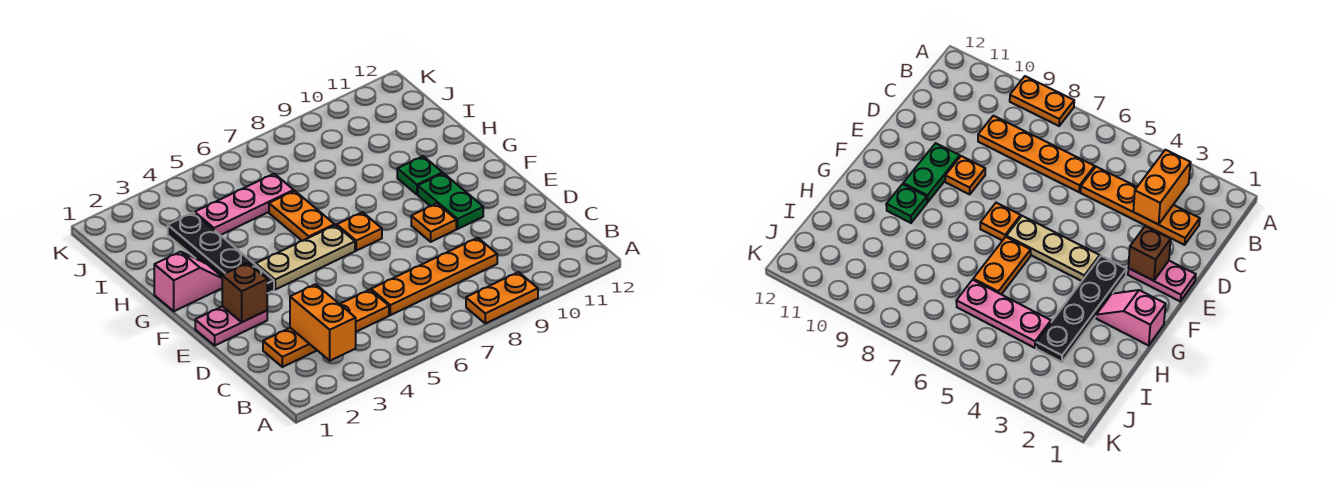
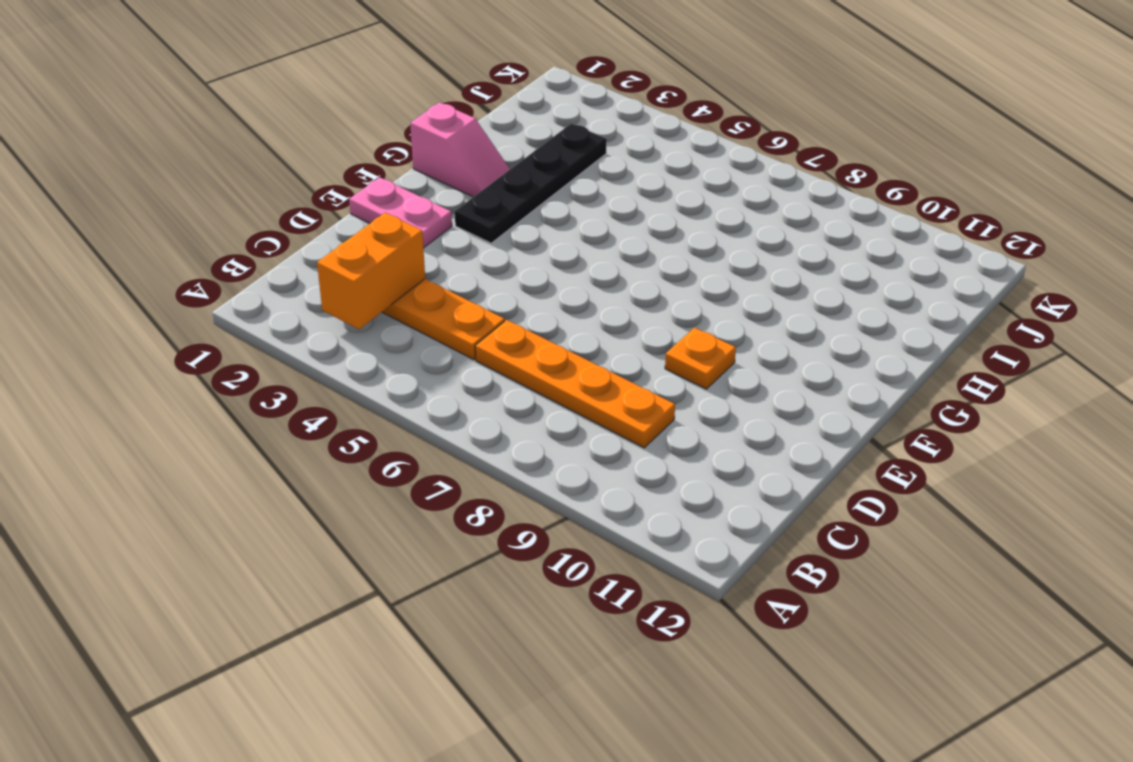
none -> orange 1x2 plate [466,272,538,323]
none -> green 1x2 plate [418,173,483,229]
none -> tan 1x3 plate [255,225,355,289]

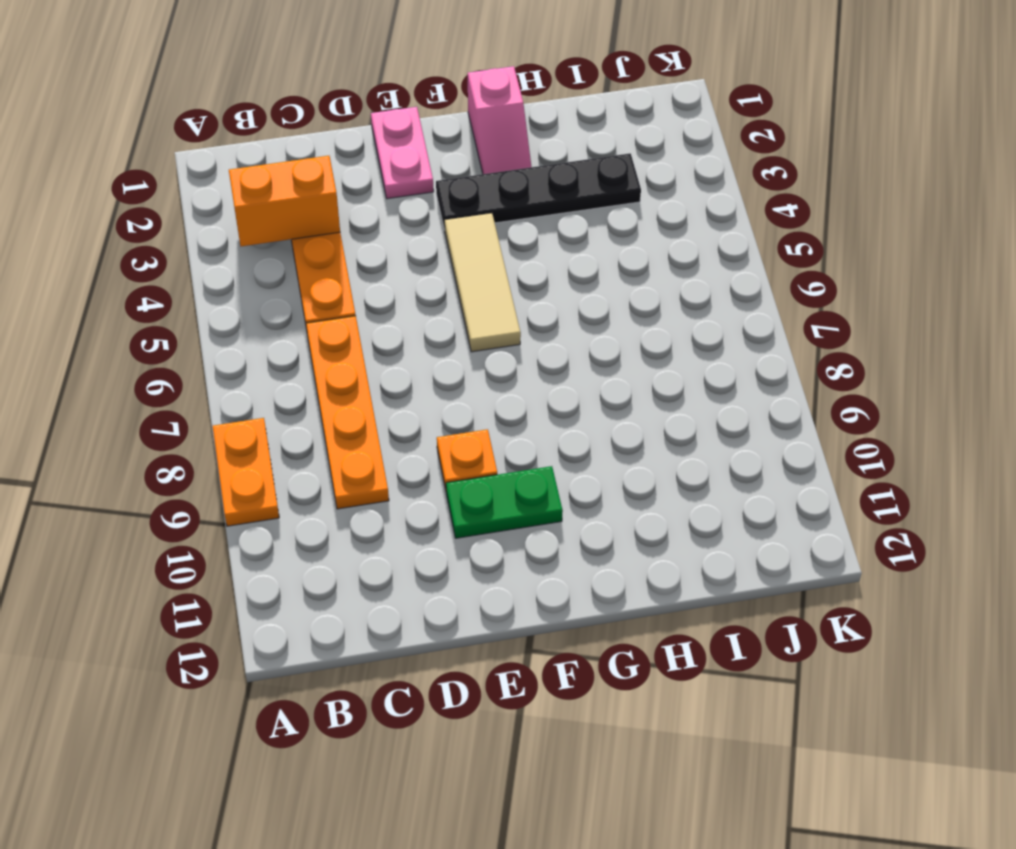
tan 1x3 tile [444,213,521,352] -> tan 1x3 plate [255,225,355,289]
none -> orange 1x1 plate [337,212,382,251]
none -> orange 1x2 plate [269,191,335,241]
none -> green 1x1 plate [397,156,443,194]

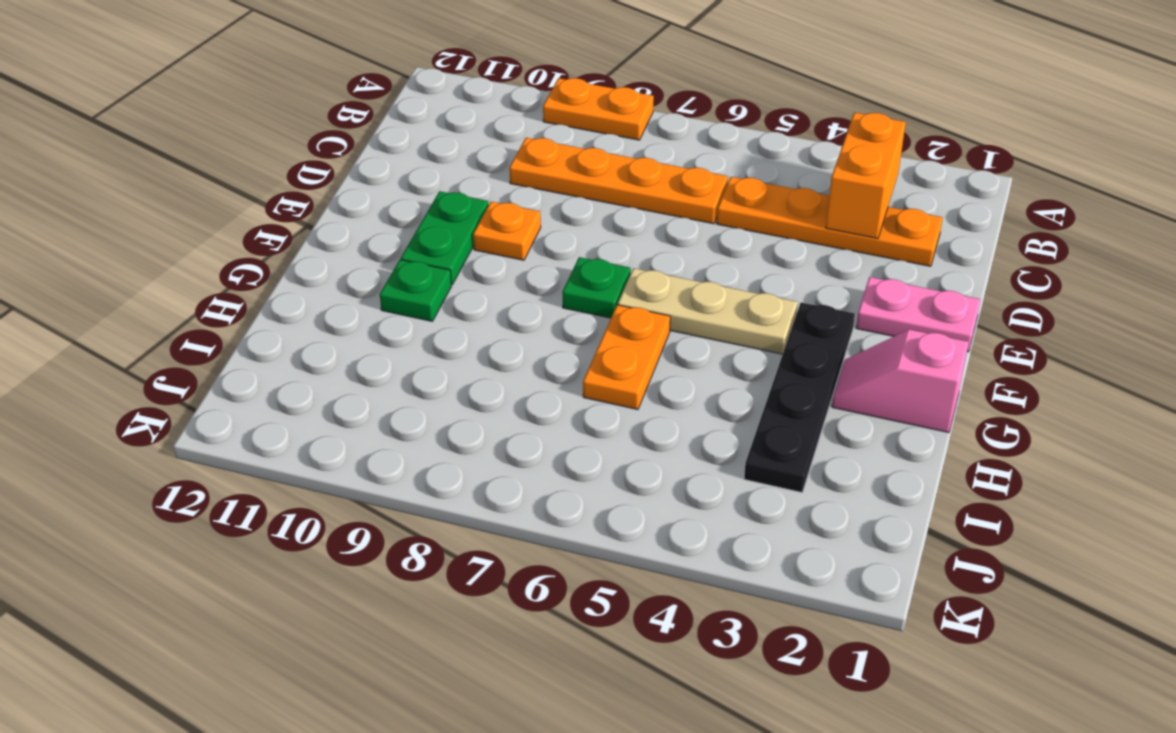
green 1x1 plate [562,257,631,318] -> orange 1x1 plate [337,212,382,251]
none -> pink 1x3 plate [195,174,294,235]
none -> brown 1x1 brick [222,263,267,322]

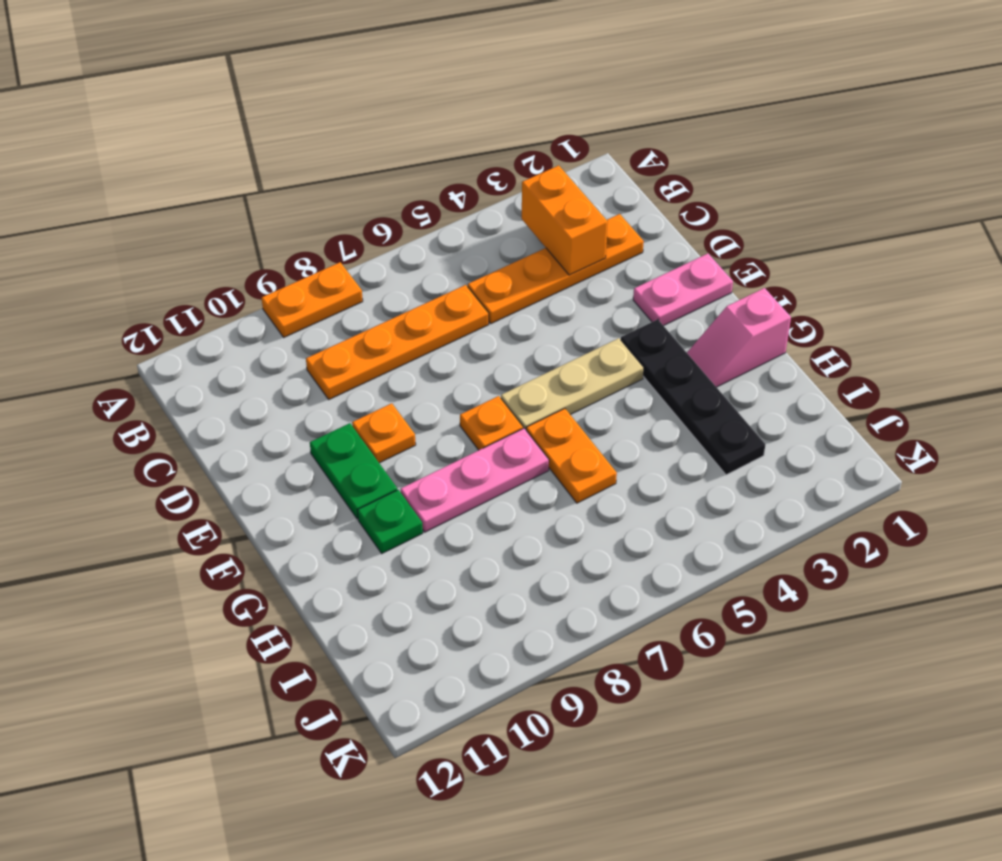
pink 1x3 plate [401,428,549,532] -> pink 1x3 plate moved to [195,174,294,235]
none -> brown 1x1 brick [222,263,267,322]

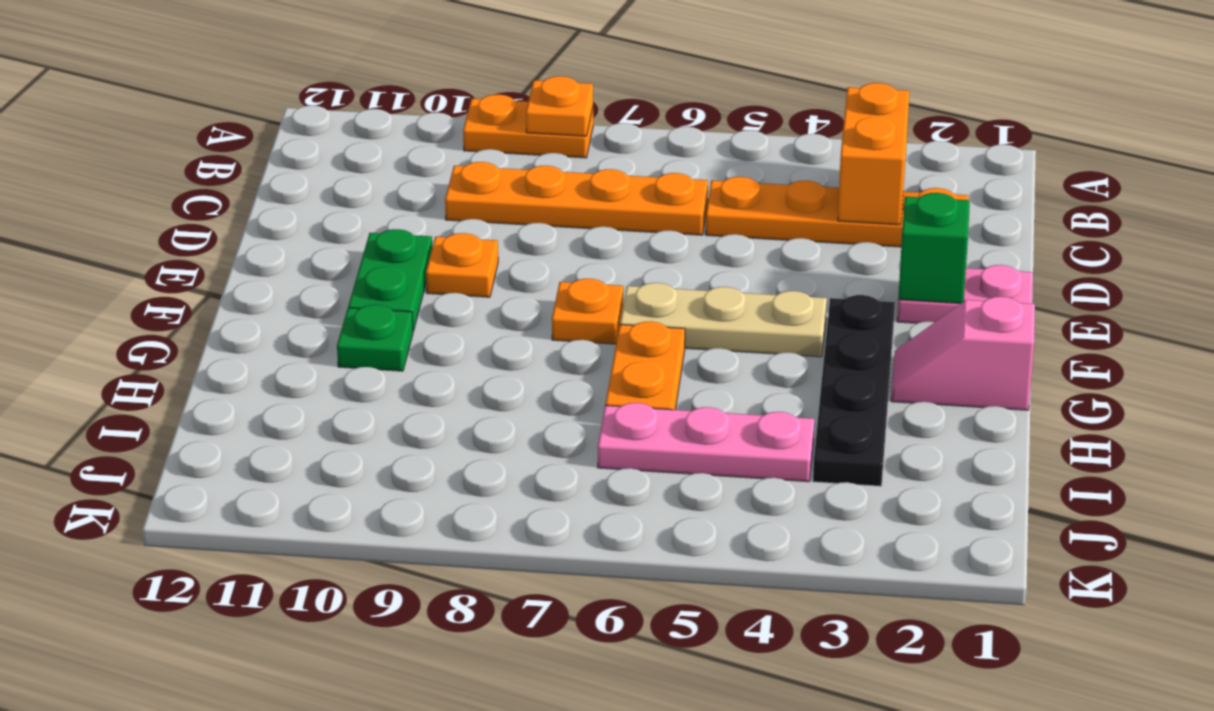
orange 1x1 plate [526,76,593,136] -> none
green 1x1 brick [898,193,970,303] -> brown 1x1 brick [222,263,267,322]

